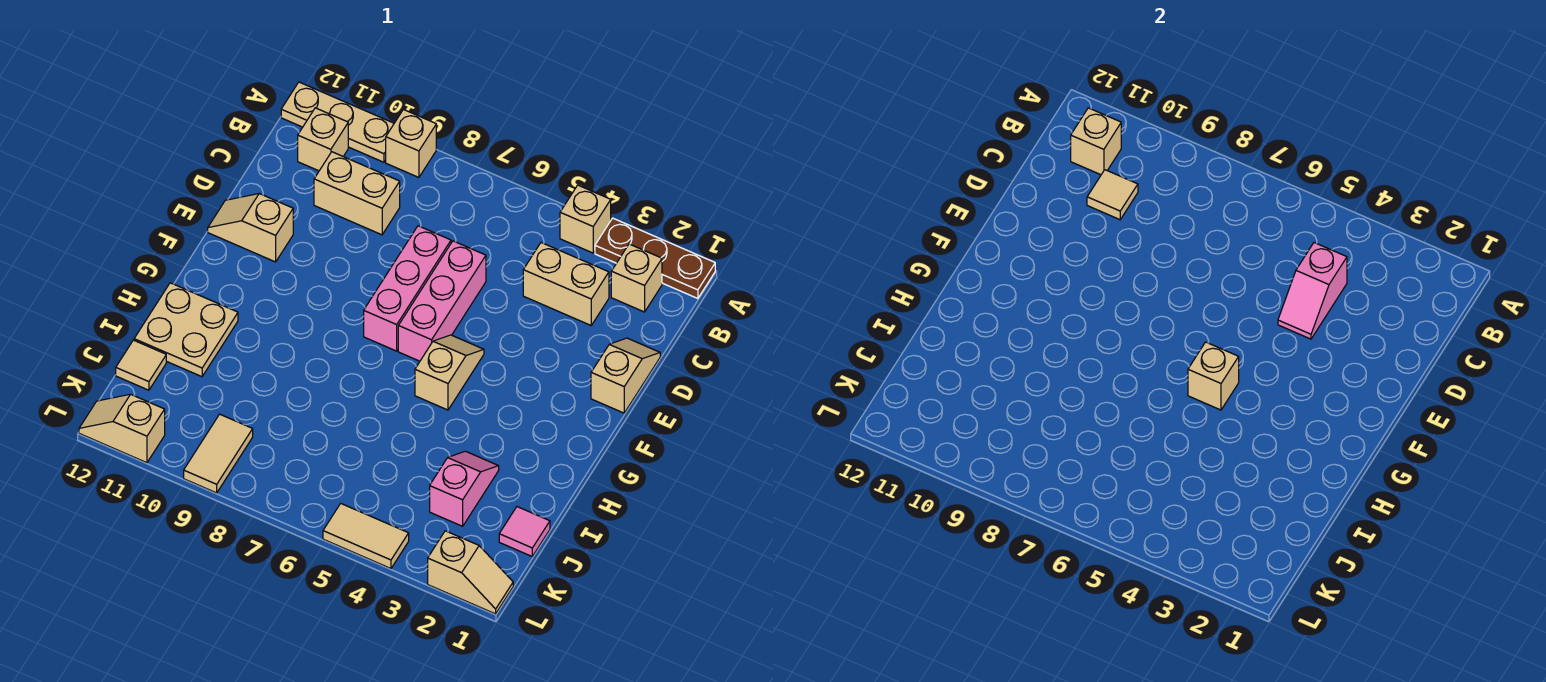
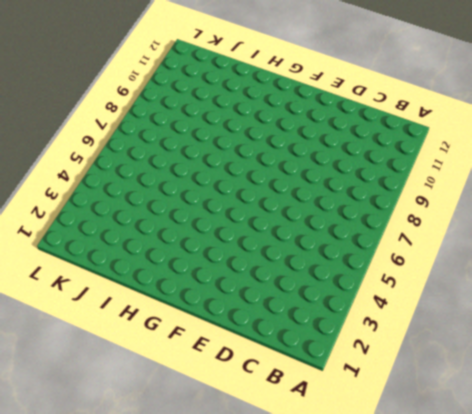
none -> brown 1x3 plate [595,218,715,298]
none -> tan 1x1 brick [560,185,611,253]
none -> tan 1x1 brick [386,110,436,177]

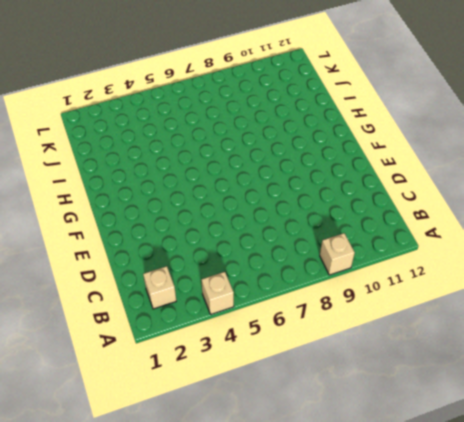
none -> brown 1x3 plate [595,218,715,298]
none -> tan 1x3 plate [281,82,394,162]
none -> tan 1x1 brick [298,108,348,171]

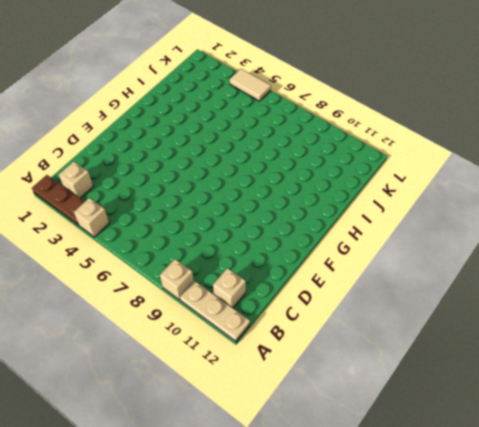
none -> tan 1x2 brick [523,243,609,325]
none -> tan 1x2 brick [314,152,400,235]
none -> tan 1x2 slope [591,338,660,413]

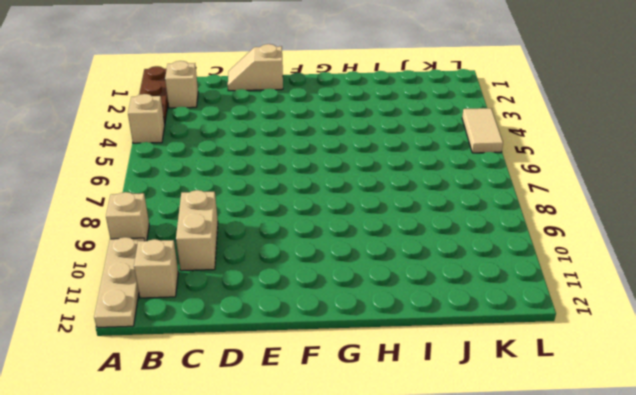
none -> tan 1x2 brick [523,243,609,325]
none -> pink 1x3 brick [398,241,486,361]
none -> pink 1x3 brick [364,226,451,351]

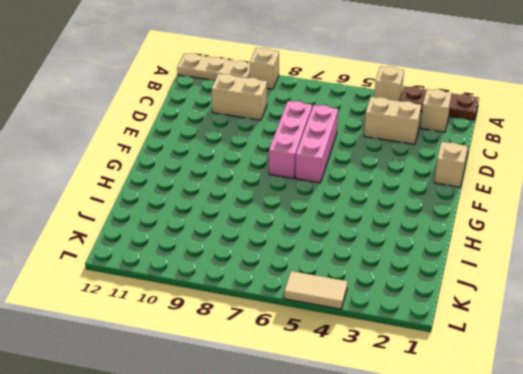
none -> tan 1x1 brick [298,108,348,171]
none -> tan 1x2 slope [208,194,293,262]
none -> tan 1x2 slope [415,335,484,410]

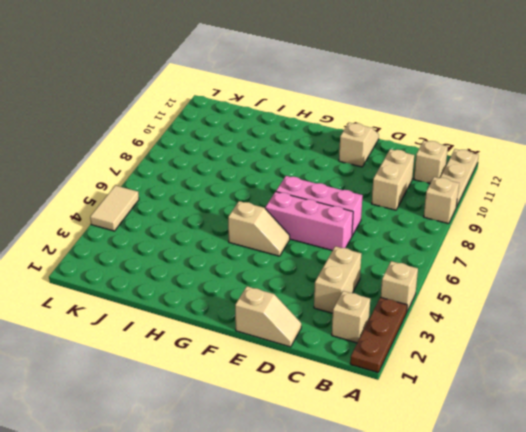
none -> tan 2x2 plate [134,283,238,377]
none -> pink 1x2 slope [430,451,499,526]
none -> pink 1x1 tile [499,507,550,556]

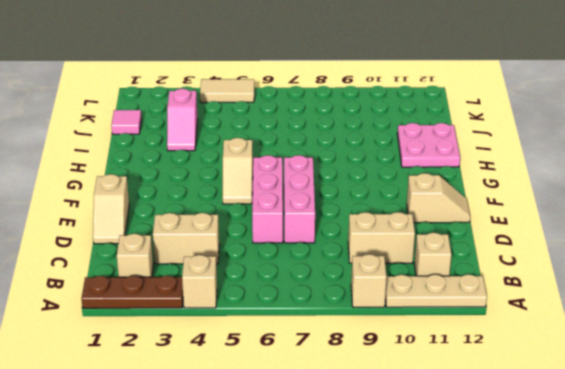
pink 2x2 plate [397,123,460,167] -> tan 2x2 plate [134,283,238,377]
none -> tan 1x1 tile [116,340,166,390]
none -> tan 1x2 tile [184,414,253,493]
none -> tan 1x2 slope [428,531,513,614]

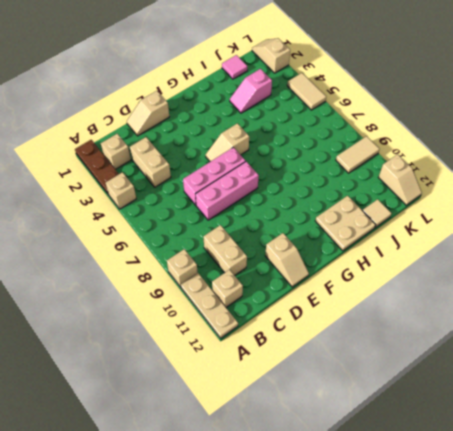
none -> tan 1x1 brick [1071,108,1121,175]
none -> pink 1x2 slope [1278,243,1347,339]
none -> tan 1x1 tile [1087,170,1138,220]

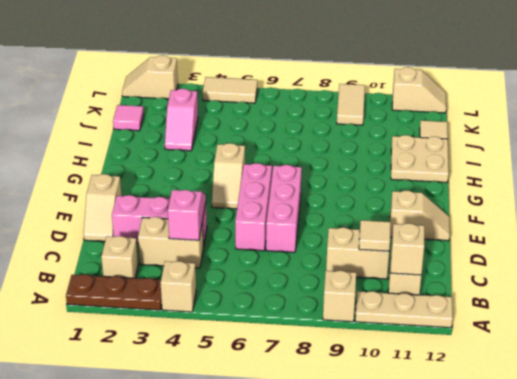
pink 1x3 brick [112,195,207,247] -> none
none -> tan 1x1 brick [1188,342,1239,410]

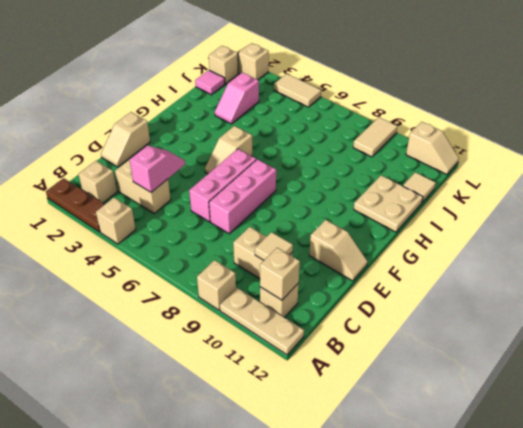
tan 1x1 brick [209,46,239,84] -> tan 1x1 brick moved to [1188,342,1239,410]

